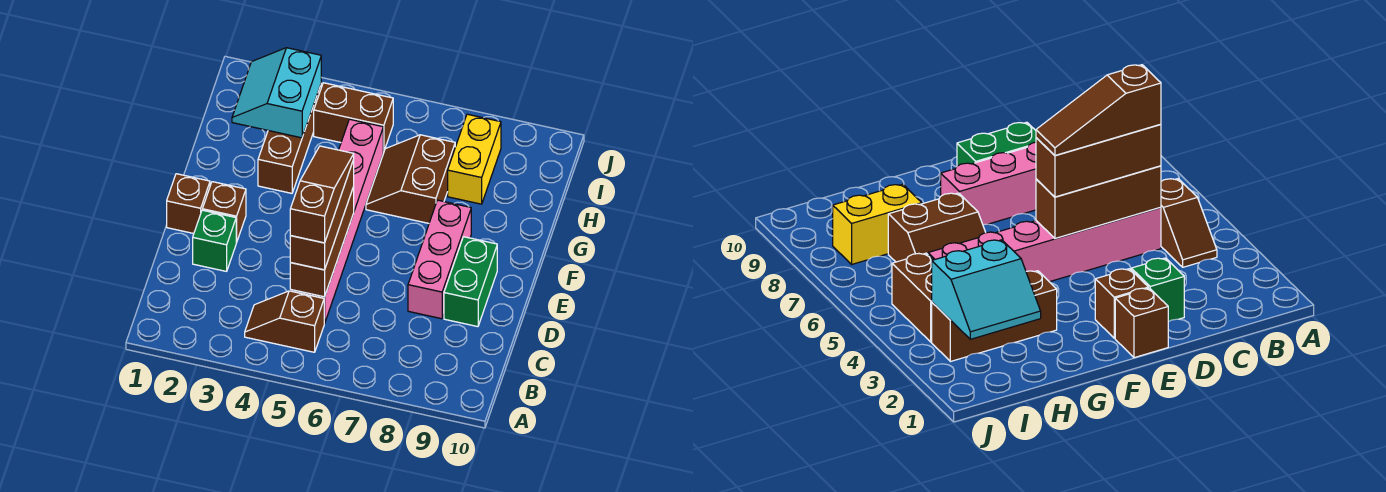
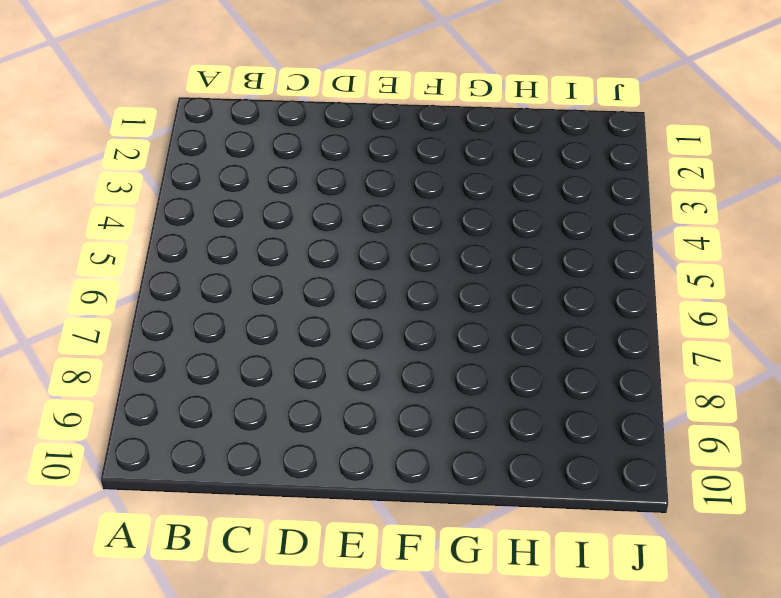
none -> brown 1x2 slope [245,291,324,352]
none -> pink 1x6 brick [290,119,383,324]
none -> green 1x1 brick [193,210,236,271]

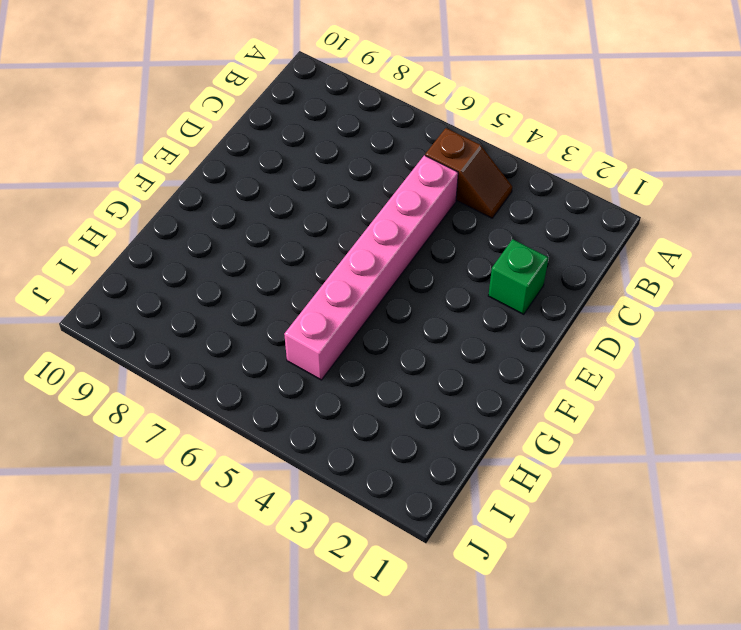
none -> pink 1x3 brick [408,200,471,319]
none -> green 1x2 brick [444,237,497,327]
none -> brown 1x1 brick [167,174,210,234]

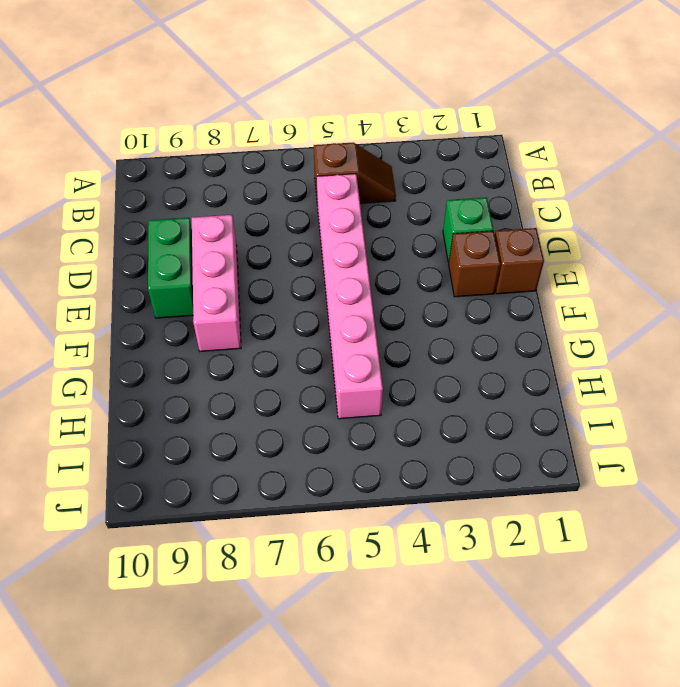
none -> brown 1x3 brick [258,85,321,193]
none -> brown 2x2 slope [366,135,455,223]
none -> yellow 1x2 brick [448,114,501,204]

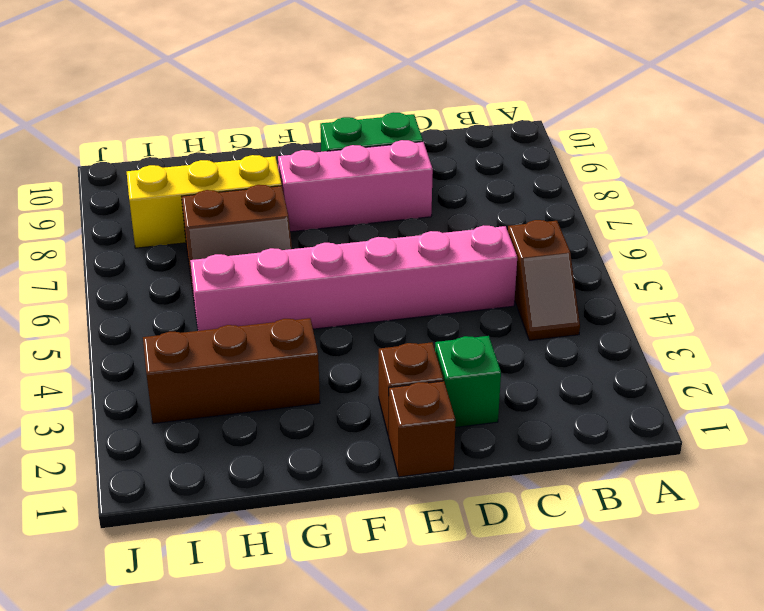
yellow 1x3 brick [127,155,282,248] -> yellow 1x2 brick [448,114,501,204]
none -> brown 1x2 brick [314,83,393,152]
none -> brown 1x3 brick [290,187,354,297]
none -> cyan 2x2 slope [232,48,321,138]

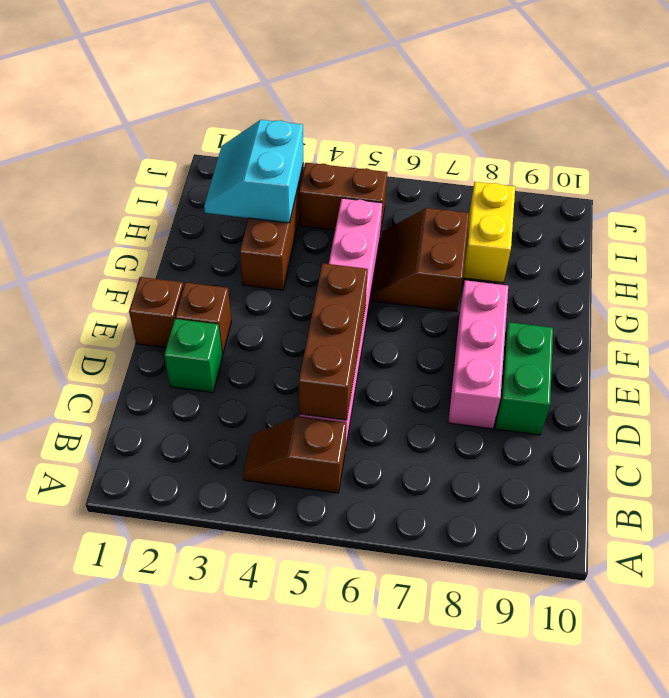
none -> brown 1x3 brick [290,160,354,270]
none -> brown 1x3 slope [290,146,354,243]

